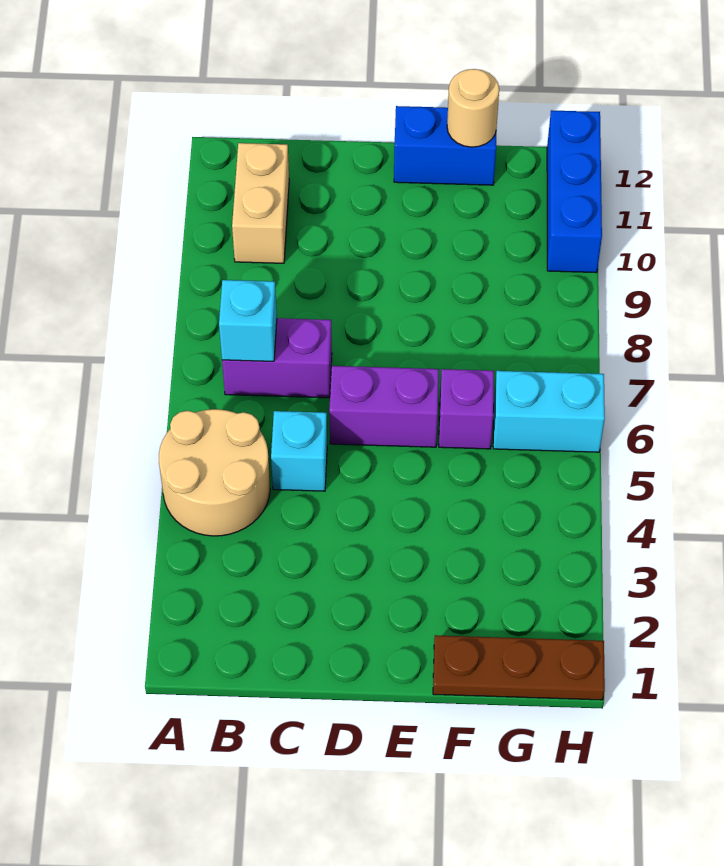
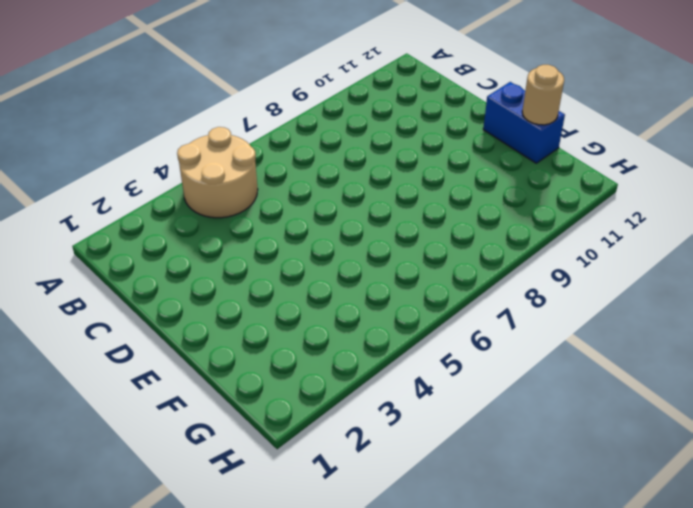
none -> purple 1x2 brick [222,318,332,398]
none -> tan 1x2 brick [232,143,289,263]
none -> cyan 1x1 brick [271,411,327,491]

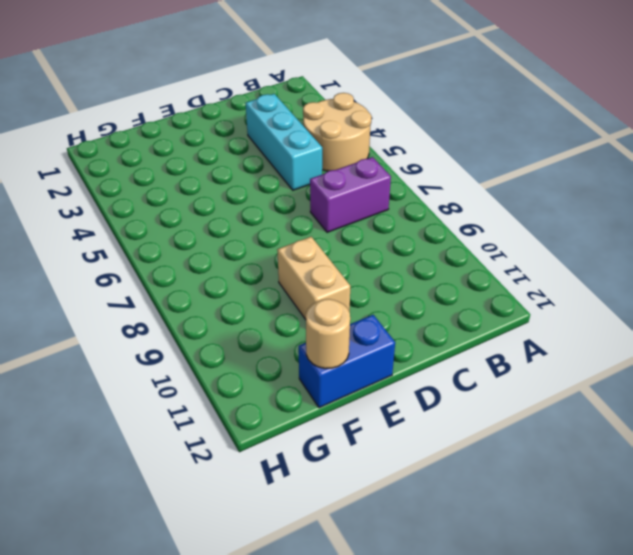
cyan 1x3 brick [246,94,322,190] -> cyan 1x1 brick [271,411,327,491]
tan 1x2 brick [277,237,350,319] -> tan 1x2 brick moved to [232,143,289,263]
none -> purple 1x2 brick [329,366,439,447]
none -> brown 1x3 plate [433,635,605,700]
none -> purple 1x1 brick [439,369,494,449]

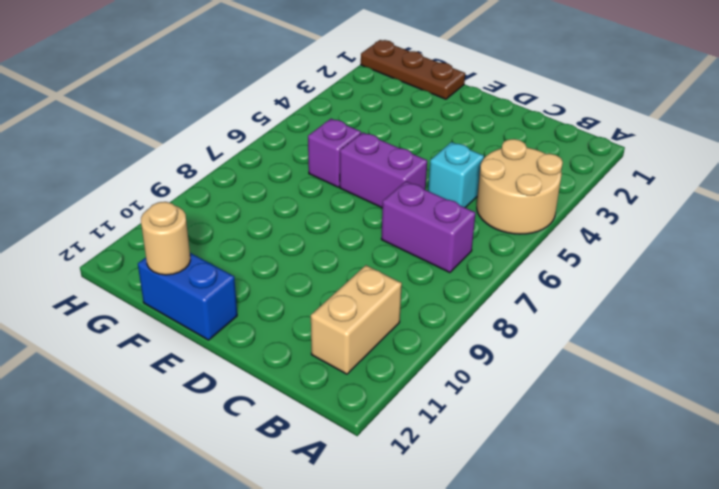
none -> cyan 1x2 brick [493,371,605,452]
none -> blue 1x3 brick [547,110,602,273]
none -> cyan 1x1 brick [219,280,277,361]

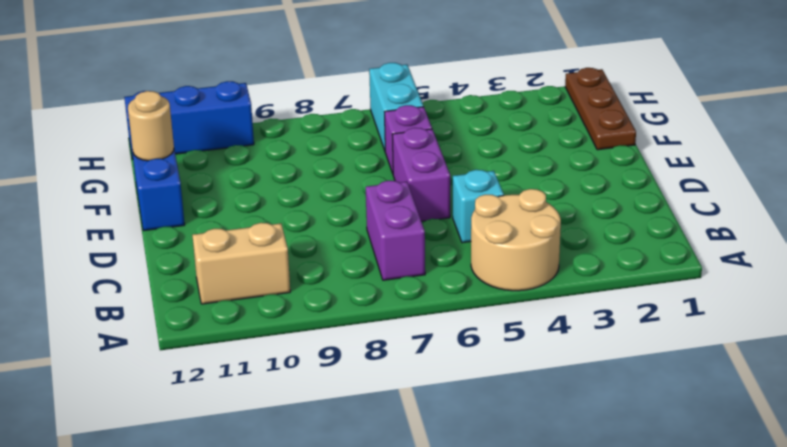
none -> cyan 1x1 brick [219,280,277,361]

